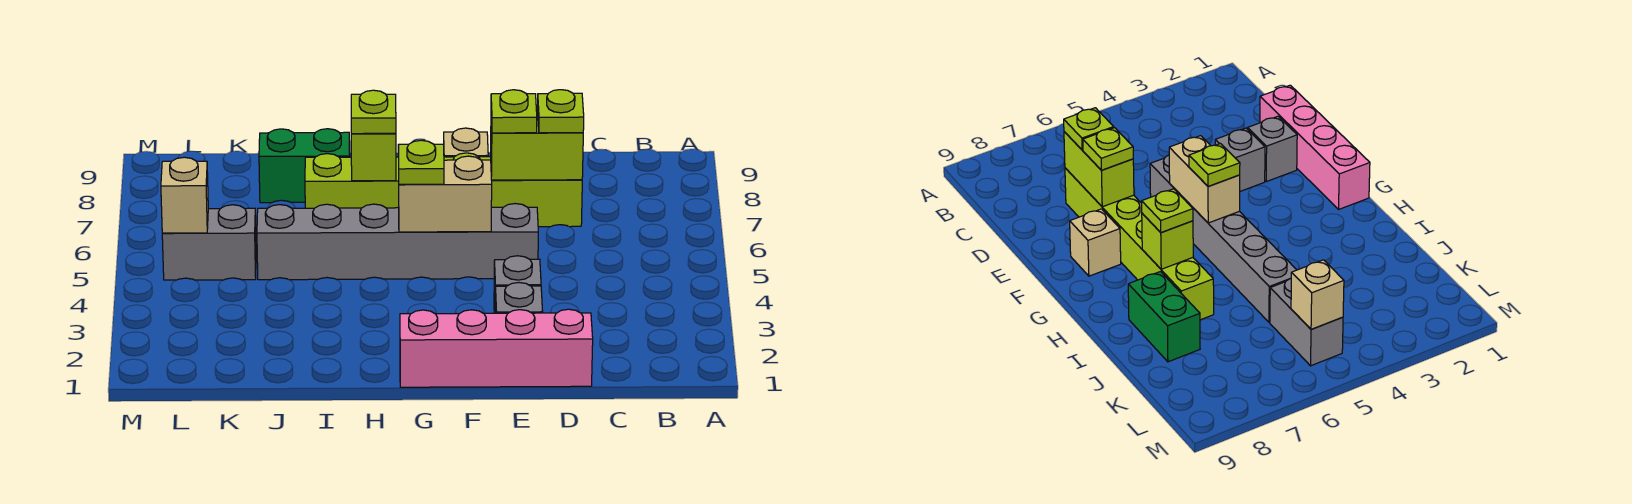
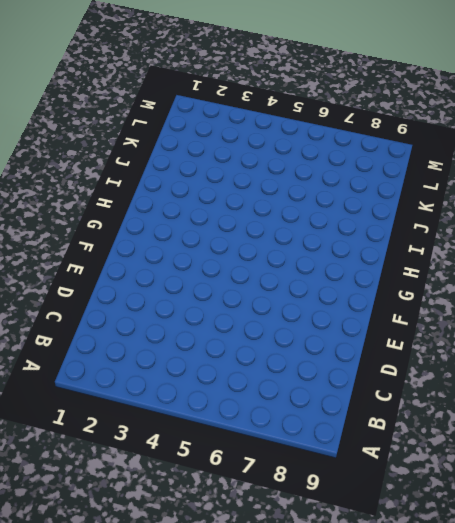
none -> pink 1x4 brick [400,309,593,387]
none -> lime 1x6 brick [305,153,582,227]
none -> grey 1x1 brick [495,282,543,313]

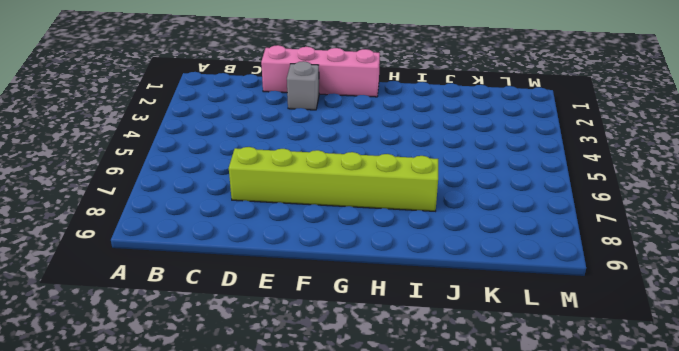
none -> grey 1x1 brick [494,256,541,313]
none -> grey 1x6 brick [257,204,538,280]
none -> tan 1x1 brick [444,128,488,157]

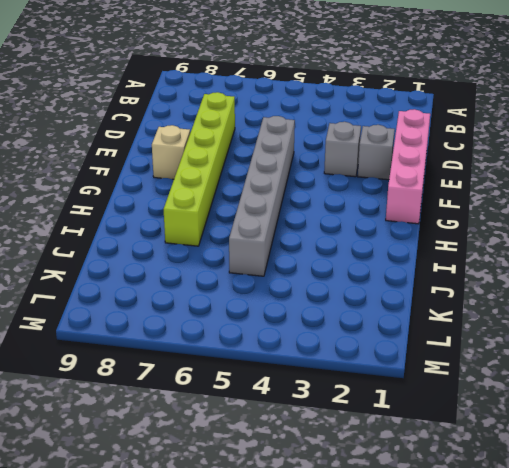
none -> green 1x2 brick [259,129,350,203]
none -> grey 1x2 brick [162,205,256,280]
none -> lime 1x2 brick [491,109,583,180]

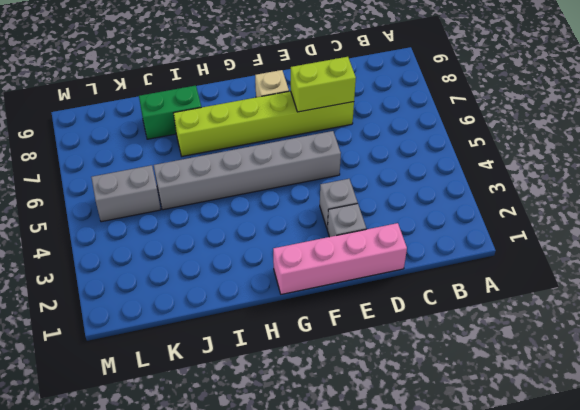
none -> tan 1x2 brick [399,156,492,232]
none -> lime 1x1 brick [351,133,396,181]
none -> tan 1x1 brick [161,157,208,233]

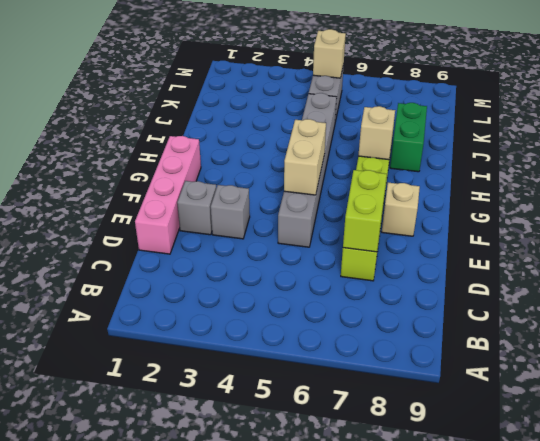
tan 1x1 brick [358,106,395,160] -> lime 1x1 brick [351,133,396,181]
none -> lime 1x1 plate [538,90,584,133]
none -> lime 1x1 plate [491,90,537,133]
none -> lime 1x1 plate [398,140,444,184]

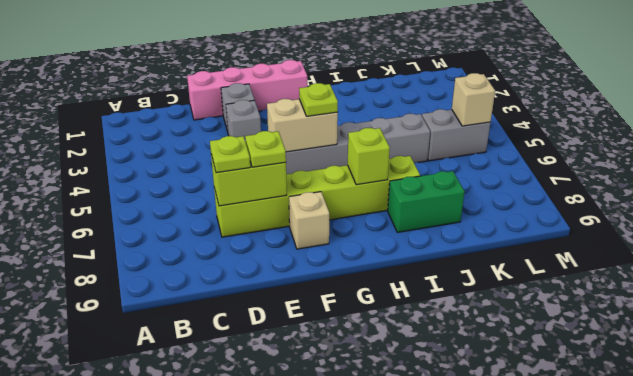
none -> lime 1x1 plate [351,90,396,134]

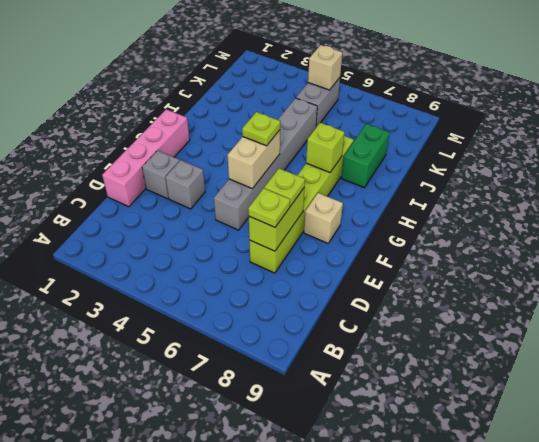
none -> lime 1x1 plate [351,90,396,134]

